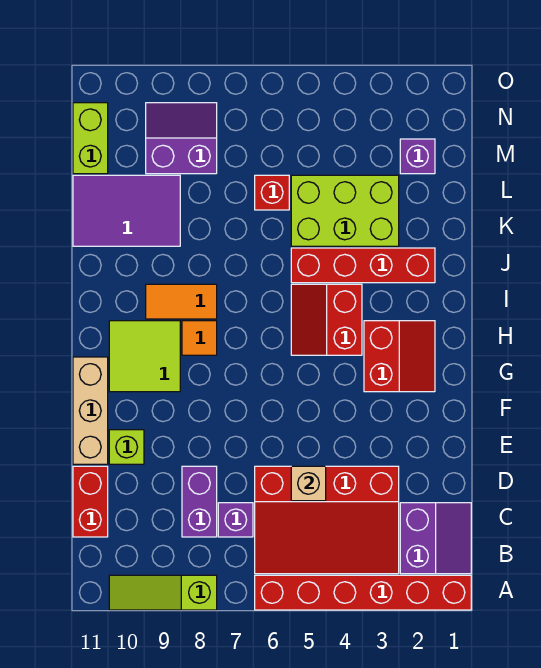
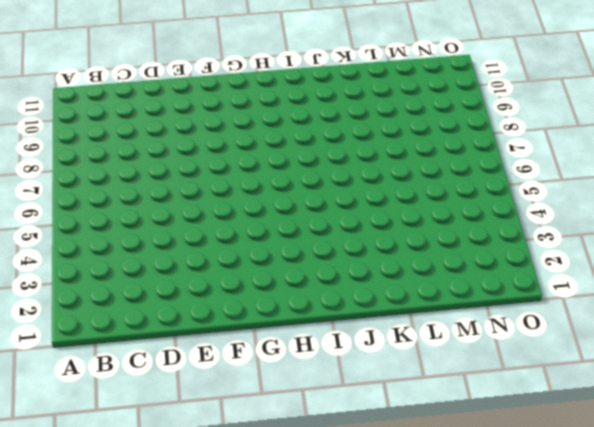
none -> red 1x6 brick [255,575,471,610]
none -> lime 1x3 slope [109,575,217,610]
none -> purple 2x2 slope [400,503,471,574]

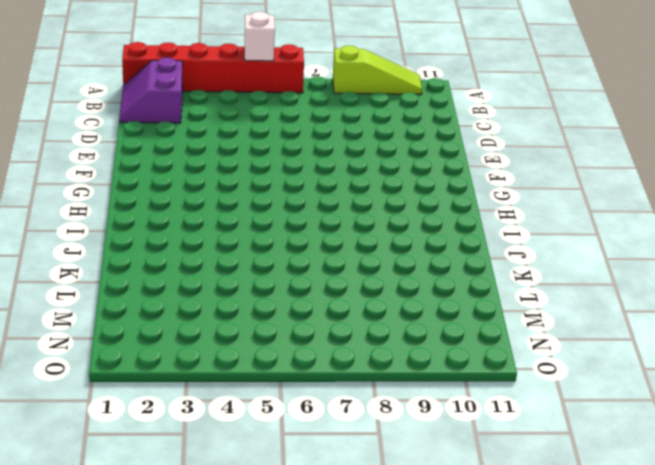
white 1x1 brick [245,12,275,61] -> none
none -> red 3x4 slope [255,466,399,574]
none -> purple 1x1 brick [218,503,253,537]
none -> purple 1x2 brick [182,466,217,537]

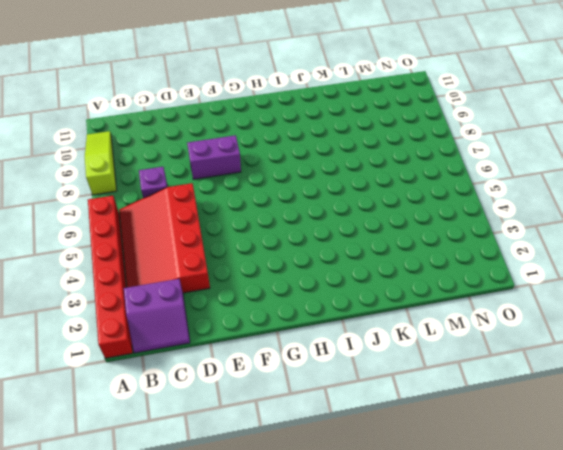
purple 1x2 brick [187,135,241,179] -> purple 1x2 brick moved to [182,466,217,537]
none -> red 1x2 brick [73,466,108,537]
none -> lime 1x1 brick [109,430,144,464]
none -> tan 1x3 brick [73,357,108,464]

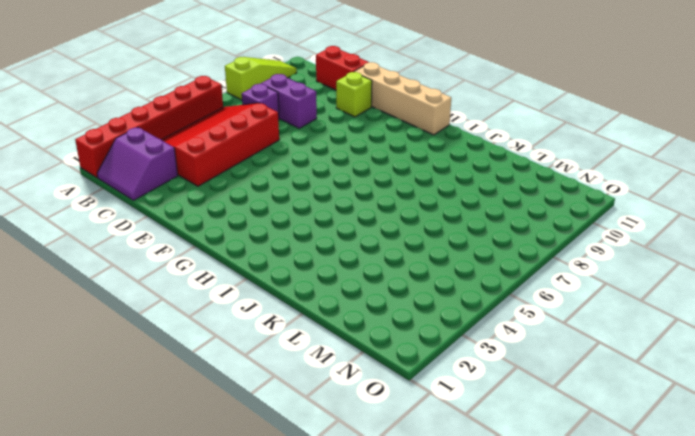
tan 1x4 brick [354,62,451,135] -> tan 1x3 brick [73,357,108,464]
none -> red 2x2 slope [364,321,435,392]
none -> lime 2x2 tile [109,321,180,392]
none -> red 2x2 slope [291,284,362,355]

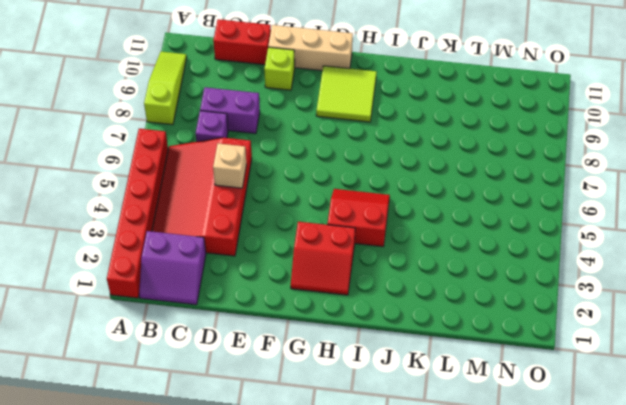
none -> orange 1x1 tile [182,321,217,355]
none -> orange 1x2 tile [146,284,217,319]
none -> red 1x4 brick [291,248,435,283]

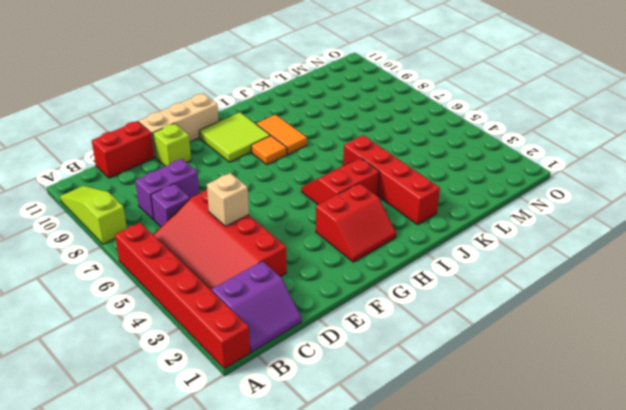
none -> lime 2x3 brick [291,175,399,246]
none -> purple 2x3 tile [73,175,180,246]
none -> red 1x1 brick [255,175,289,210]

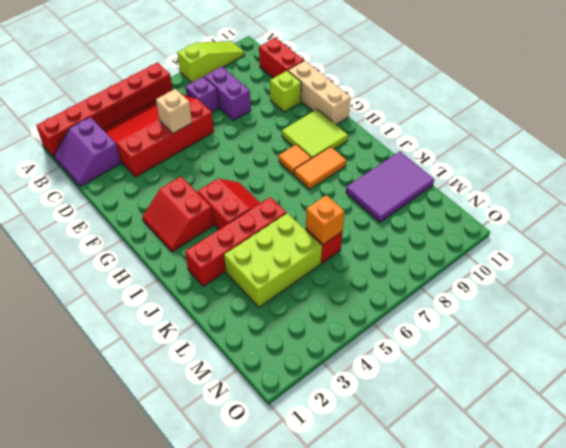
orange 1x1 brick [306,195,344,244] -> none
none -> purple 1x1 brick [400,139,435,174]
none -> purple 2x2 slope [146,103,217,174]
none -> lime 1x2 brick [73,103,108,174]

